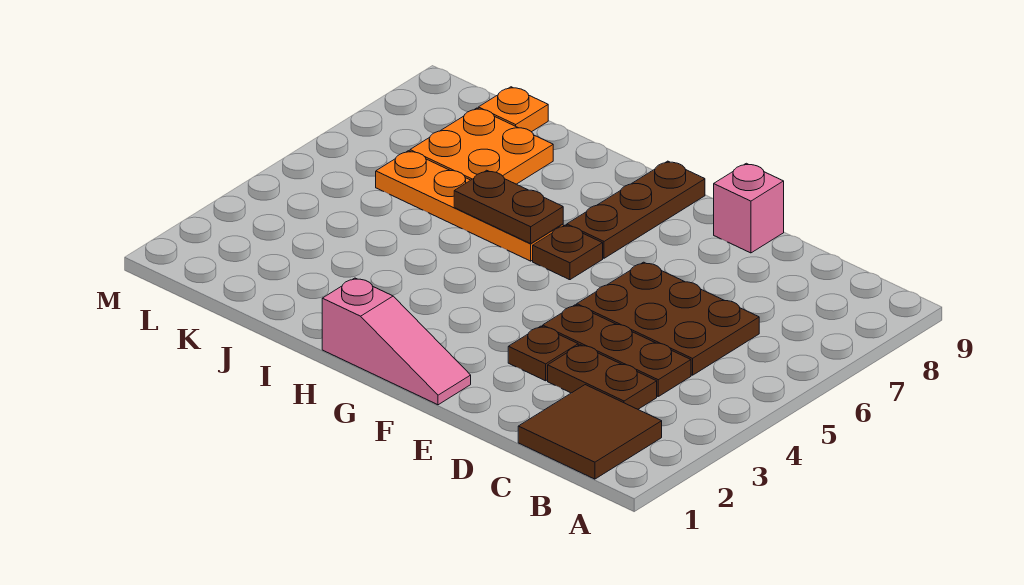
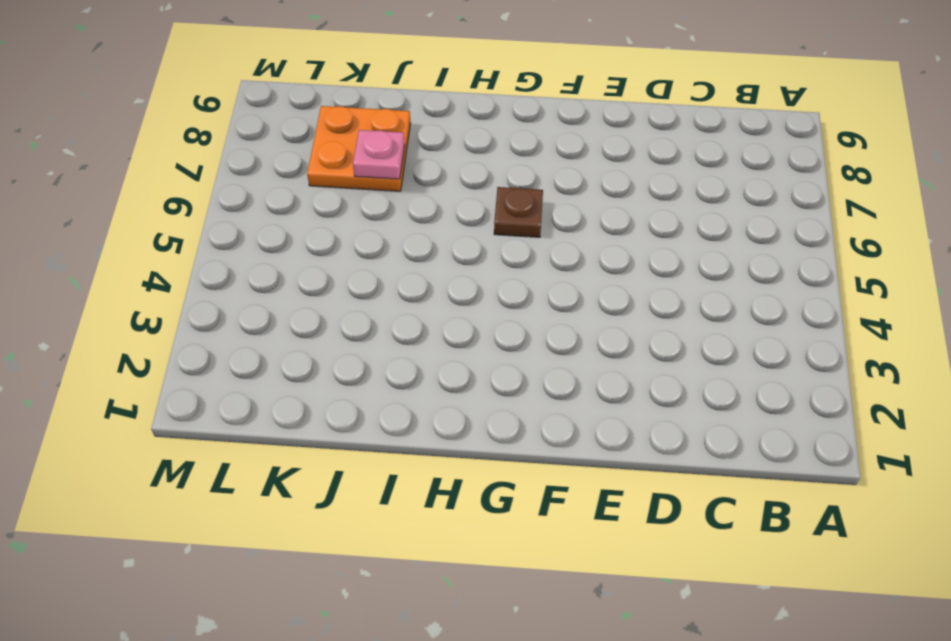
pink 1x1 plate [353,130,405,179] -> none
none -> brown 2x2 tile [518,385,662,479]
none -> brown 1x2 plate [548,345,657,409]
none -> brown 1x3 plate [543,305,691,396]

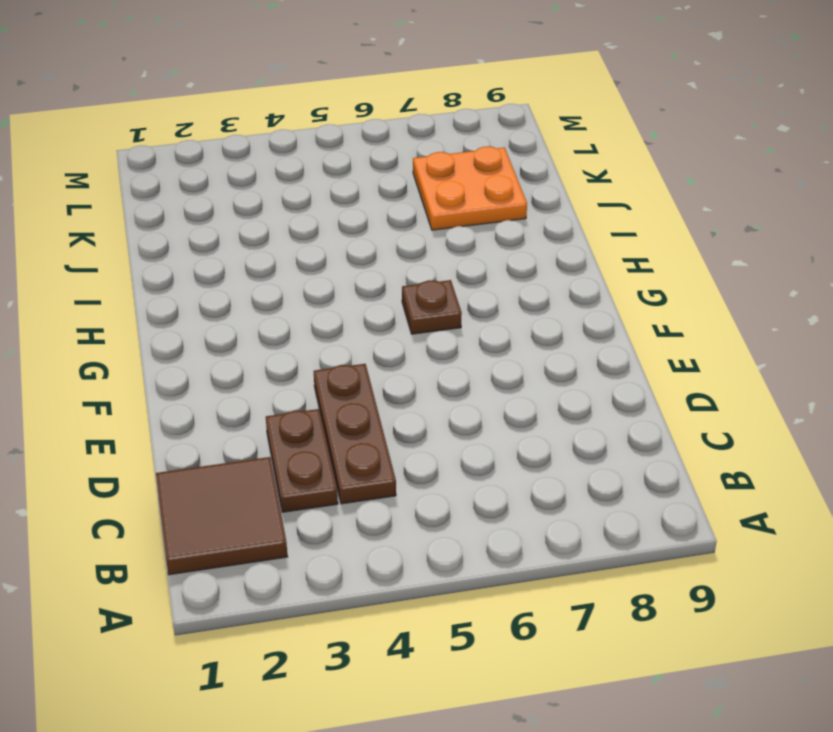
none -> brown 2x3 plate [577,262,759,375]
none -> brown 1x1 plate [508,326,578,381]
none -> pink 1x1 brick [714,163,784,253]

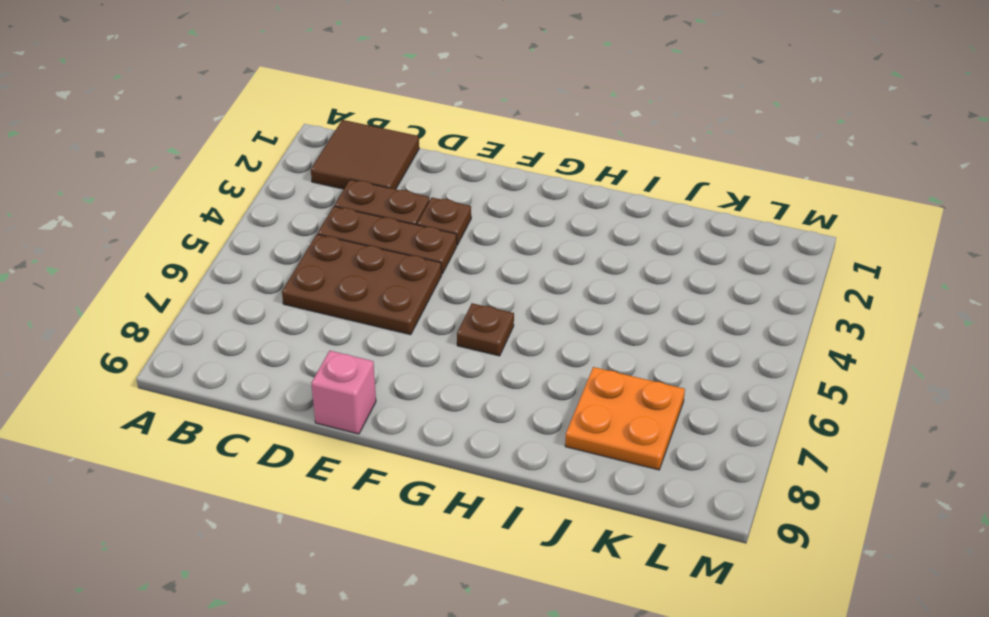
none -> pink 1x3 slope [322,278,471,405]
none -> brown 1x3 plate [567,161,705,258]
none -> orange 1x4 plate [376,151,563,261]

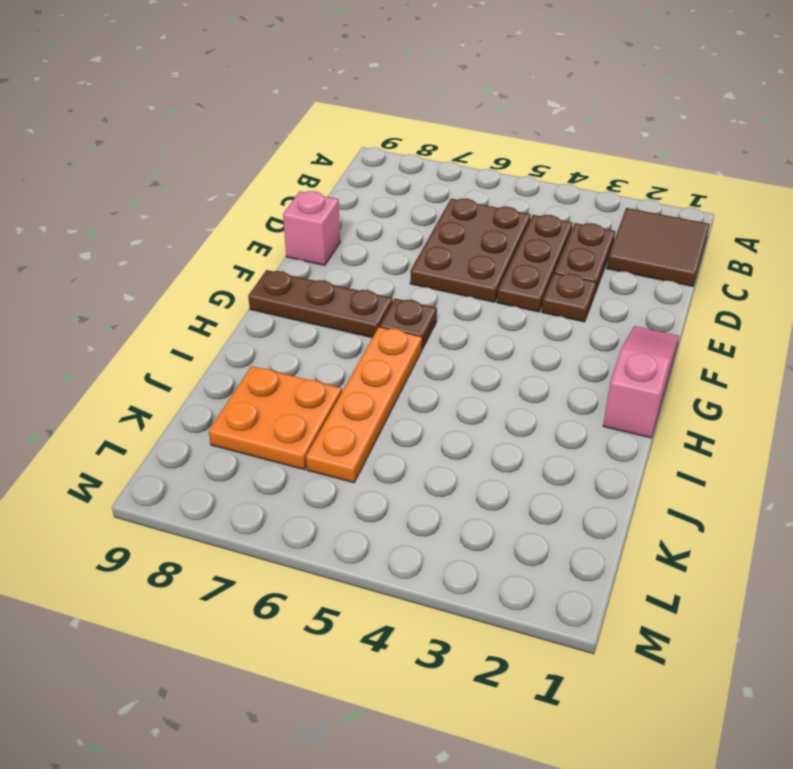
none -> orange 1x1 plate [478,87,548,132]
none -> brown 1x2 plate [454,170,563,244]

